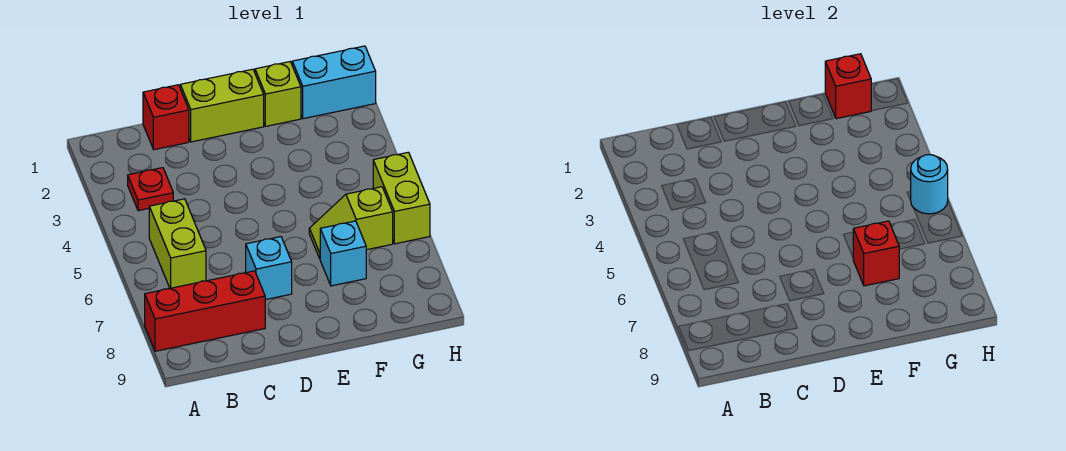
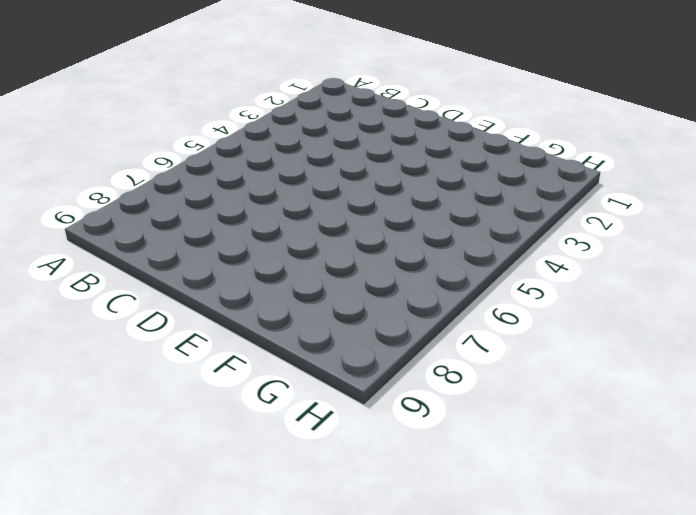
none -> red 1x3 brick [145,271,265,351]
none -> red 1x1 plate [128,168,173,211]
none -> lime 1x2 brick [149,199,206,288]

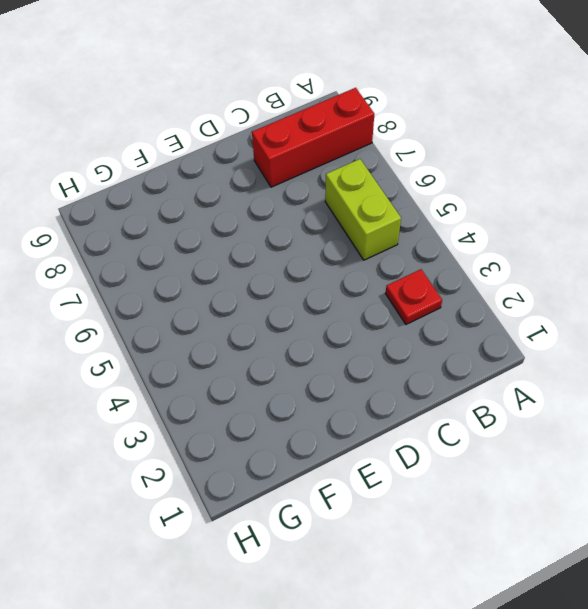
none -> red 1x1 brick [143,85,189,150]
none -> lime 1x2 brick [180,69,264,142]
none -> cyan 1x1 brick [246,237,292,300]

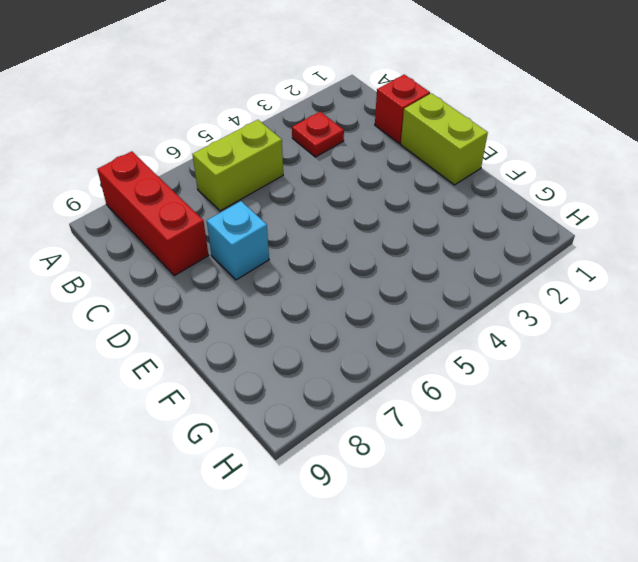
none -> lime 1x1 brick [255,62,301,126]
none -> lime 1x2 slope [309,187,393,259]
none -> cyan 1x1 brick [320,221,366,286]

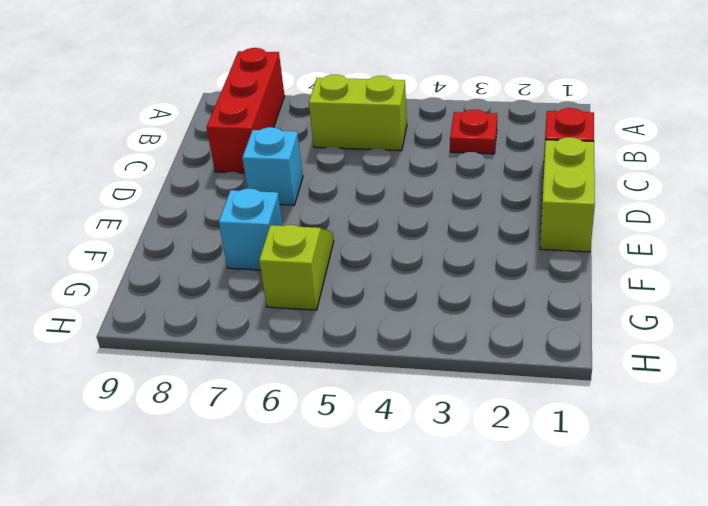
none -> lime 1x1 brick [255,62,301,126]
none -> cyan 1x2 brick [292,46,376,119]
none -> lime 1x2 brick [373,152,430,244]

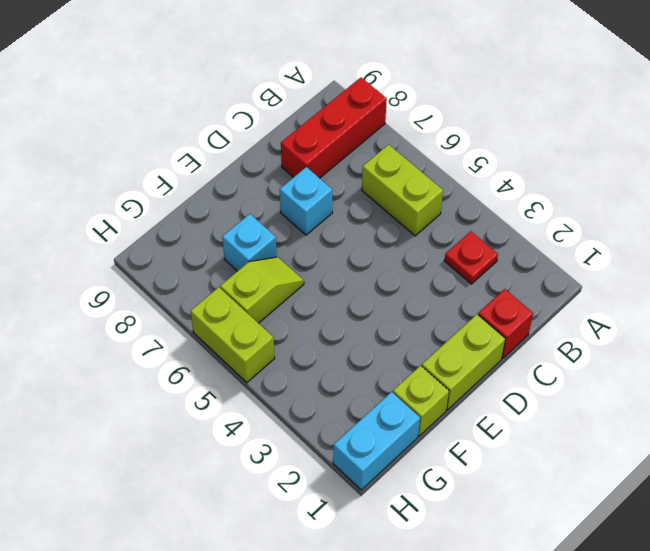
none -> red 1x1 brick [853,221,899,286]
none -> red 1x1 brick [825,54,871,119]
none -> cyan 1x1 round brick [910,155,948,214]

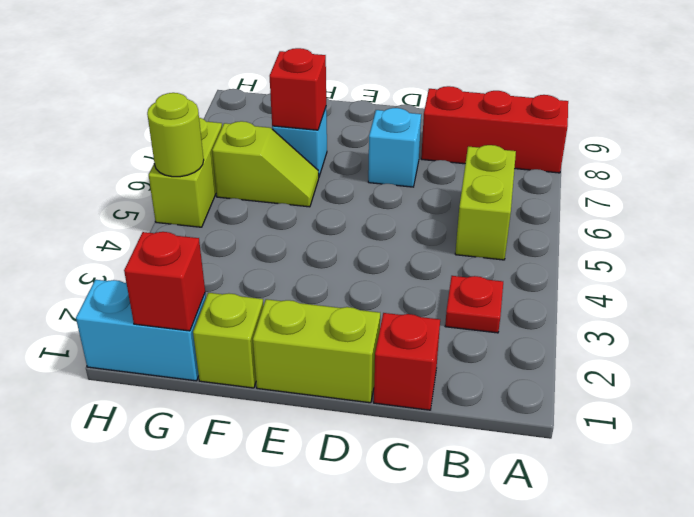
lime 1x1 round brick [147,93,204,177] -> cyan 1x1 round brick [910,155,948,214]

